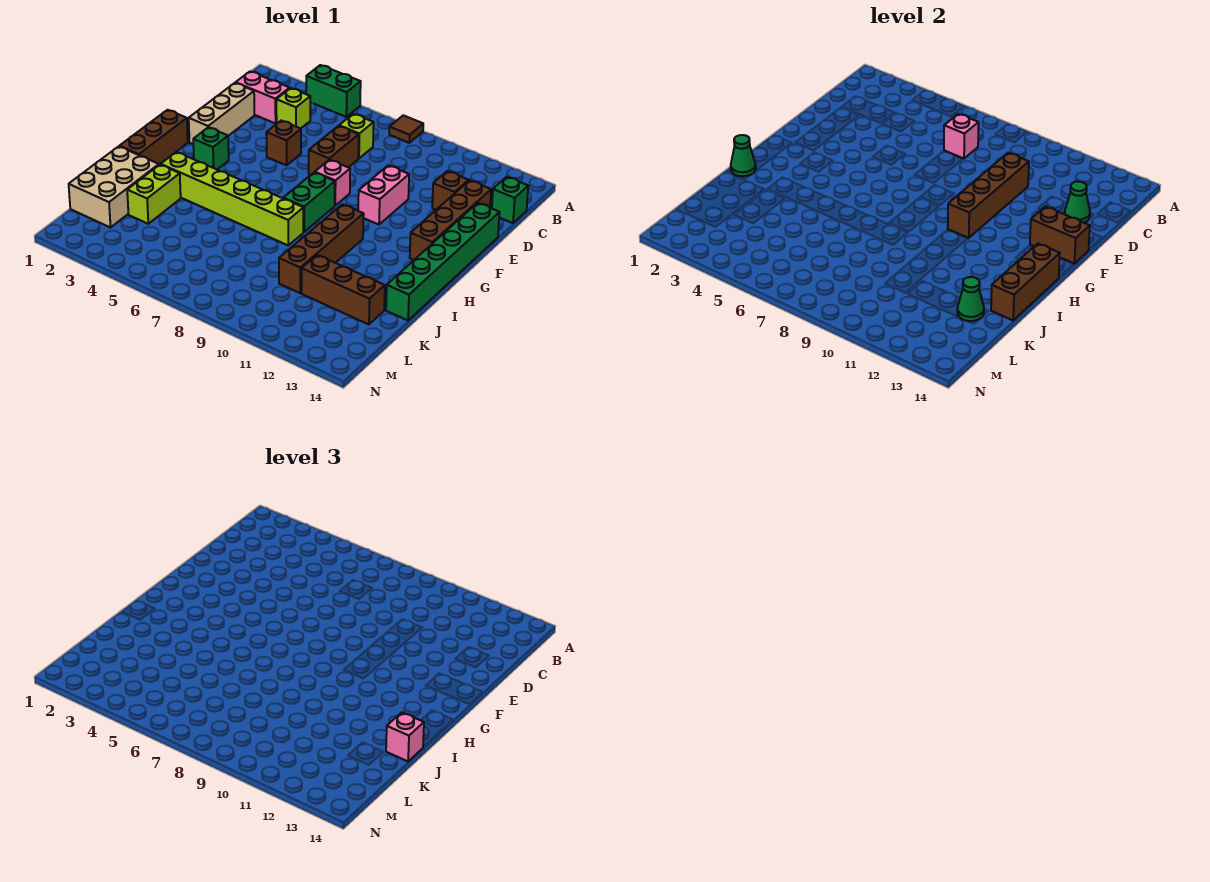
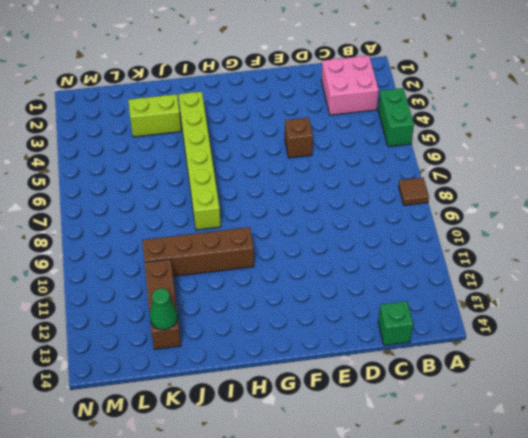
pink 2x2 brick [321,56,379,115] -> pink 1x2 brick [235,71,290,123]
none -> lime 1x1 brick [276,88,311,128]
none -> lime 1x1 brick [339,114,374,158]
none -> tan 1x3 brick [189,83,254,144]
none -> brown 1x2 brick [309,126,359,175]

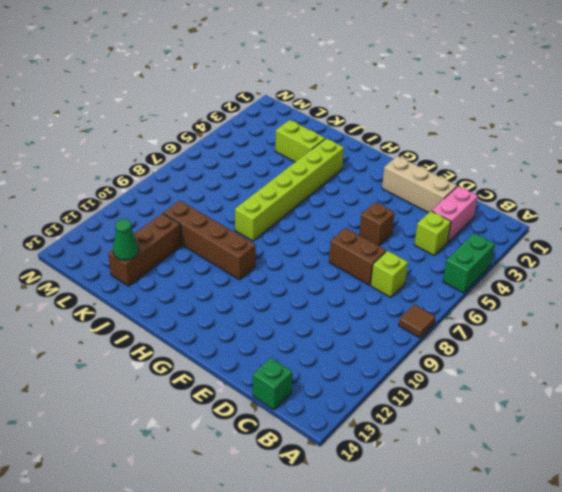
none -> brown 1x1 brick [432,171,469,210]
none -> brown 1x4 brick [410,180,491,260]
none -> pink 1x2 brick [358,165,409,225]
none -> green 1x6 brick [386,203,500,320]

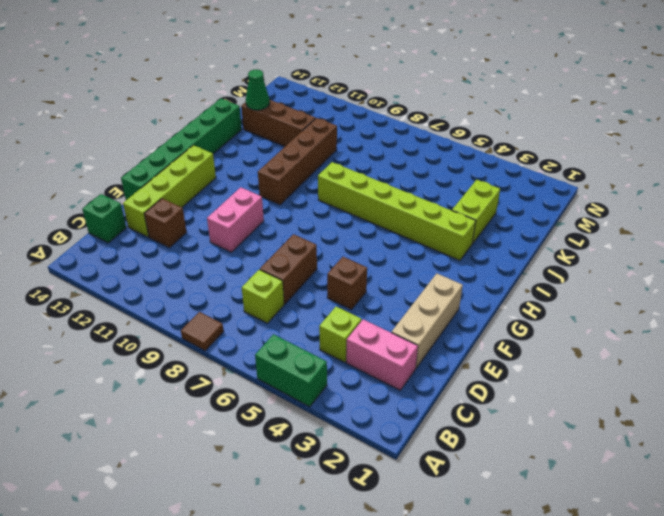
lime 1x4 brick [123,145,216,237] -> brown 1x4 brick [410,180,491,260]
none -> pink 1x1 brick [315,160,350,205]
none -> brown 1x3 brick [119,110,188,165]
none -> green 1x1 brick [193,127,229,170]
none -> green 1x2 brick [283,172,335,232]

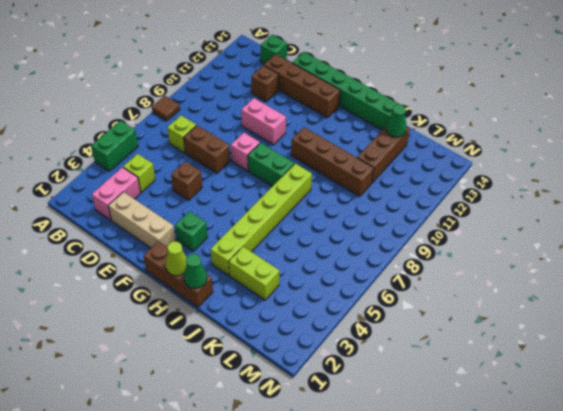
lime 1x1 cone [166,241,187,276] -> none
none -> tan 2x3 brick [69,146,159,228]
none -> pink 1x1 brick [944,114,979,158]
none -> brown 1x4 brick [948,153,1029,238]
none -> green 1x1 cone [1064,182,1090,223]

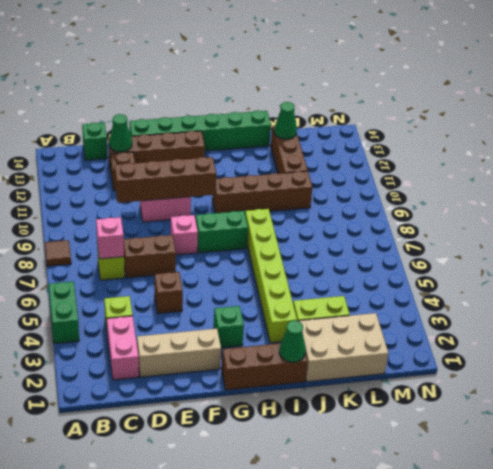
none -> brown 1x2 brick [1030,207,1090,264]
none -> brown 1x3 brick [991,244,1060,320]
none -> pink 1x1 brick [386,712,424,761]

